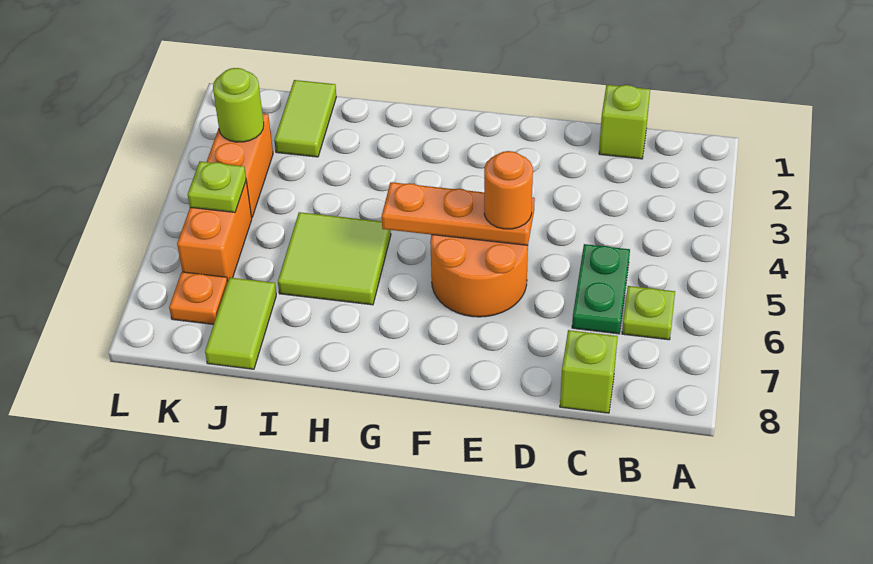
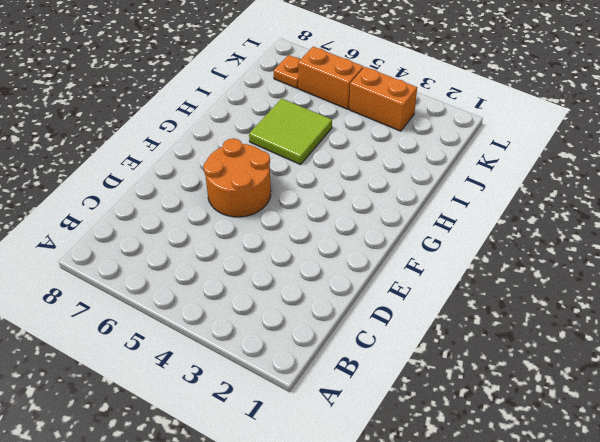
none -> lime 1x1 plate [622,286,675,340]
none -> lime 1x1 brick [599,85,650,159]
none -> green 1x2 plate [572,244,630,334]

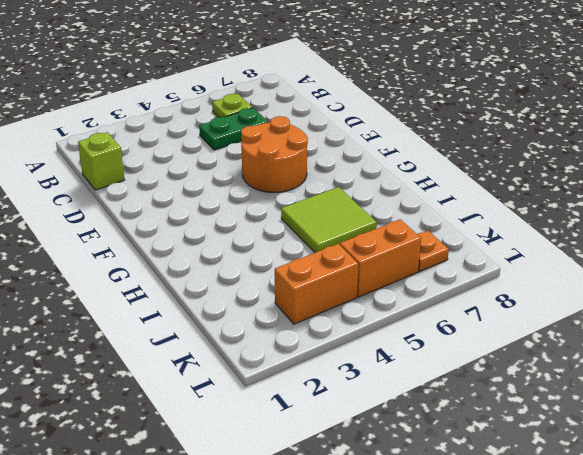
none -> lime 1x1 brick [560,330,618,413]
none -> lime 1x2 tile [274,80,336,157]
none -> lime 1x2 tile [205,277,276,369]

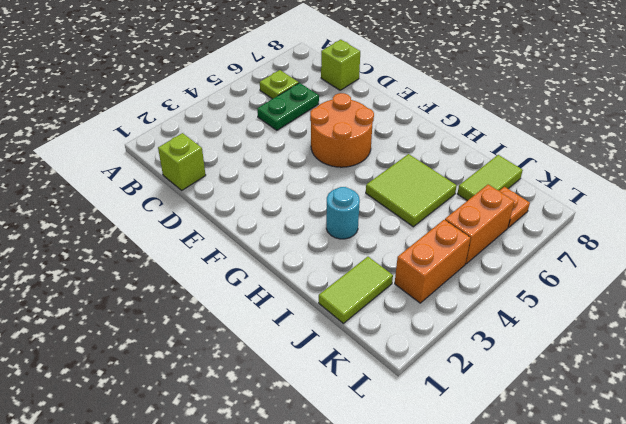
cyan 1x1 round brick [326,187,360,239] -> none
none -> orange 1x3 plate [382,182,535,245]
none -> lime 1x1 round brick [213,68,264,142]
none -> lime 1x1 plate [188,161,246,212]

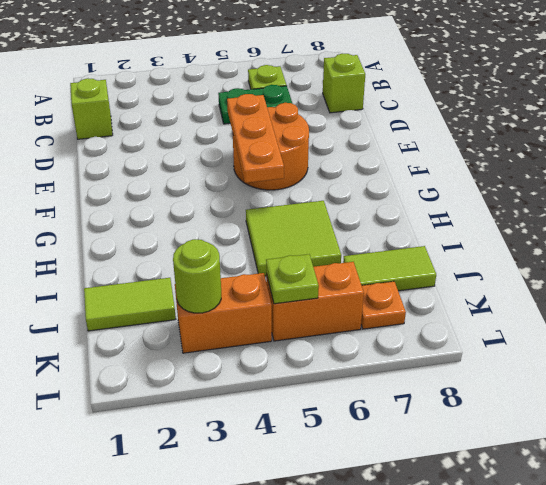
none -> orange 1x1 round brick [484,151,533,229]

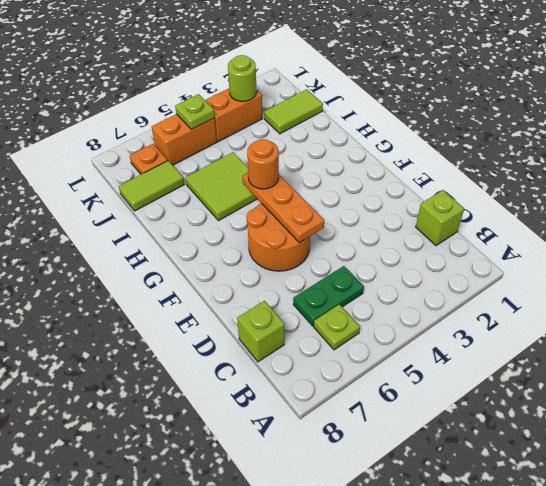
orange 1x1 round brick [247,139,279,189] -> orange 1x1 round brick moved to [484,151,533,229]

